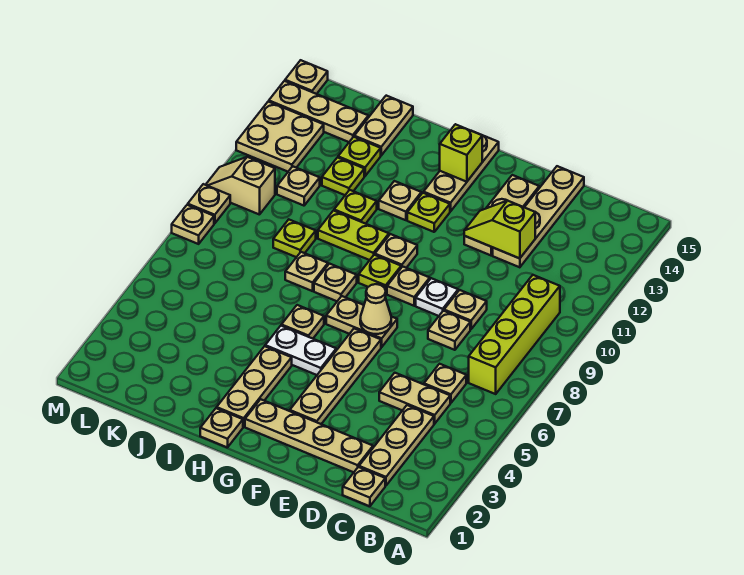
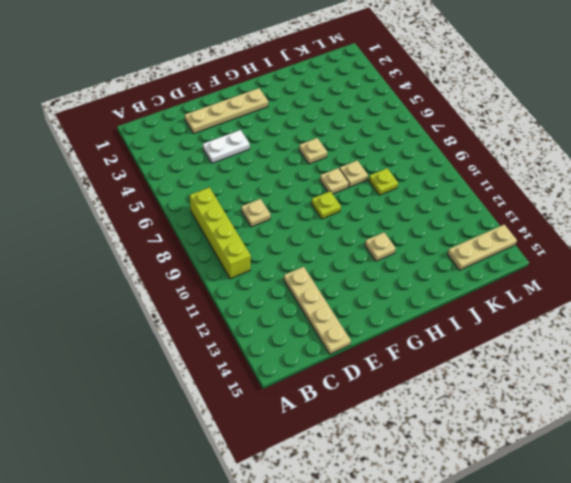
white 1x2 plate [203,130,250,163] -> white 1x2 plate moved to [265,326,336,375]
none -> tan 1x1 plate [343,467,385,506]
none -> tan 1x3 plate [359,405,434,486]
none -> tan 1x2 plate [379,373,450,424]
none -> tan 1x1 plate [424,364,466,403]

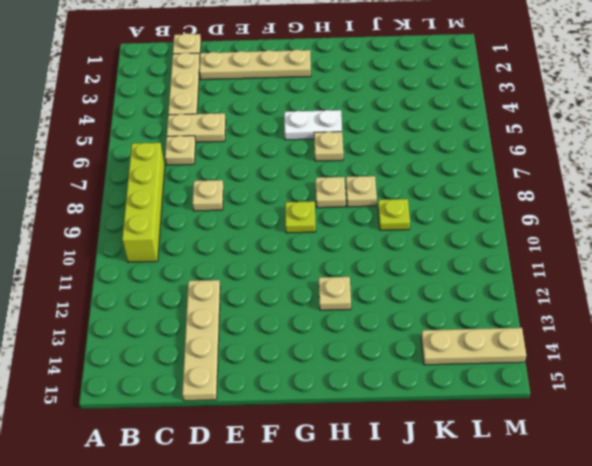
none -> tan 1x1 plate [444,290,487,329]
none -> white 1x1 plate [416,278,458,316]
none -> tan 1x3 plate [464,175,539,255]
none -> tan 1x4 plate [290,329,381,424]

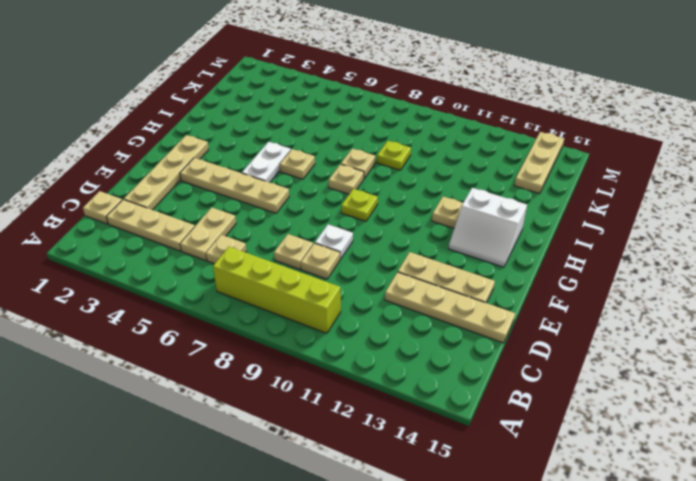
white 2x2 slope [449,188,527,267] -> tan 1x3 plate [424,135,499,211]
none -> tan 1x2 plate [326,296,397,347]
none -> tan 1x1 plate [387,267,430,306]
none -> tan 1x1 plate [375,234,417,268]
none -> lime 1x1 plate [407,193,450,232]

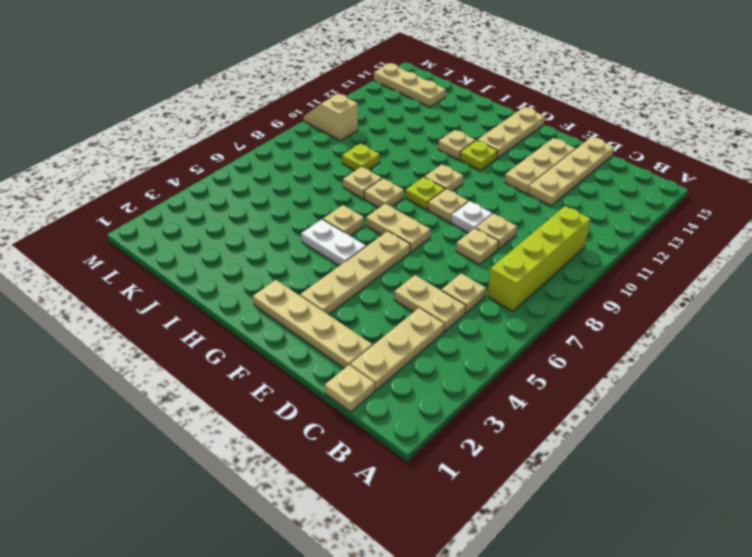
none -> tan 1x1 plate [200,408,243,448]
none -> tan 1x3 plate [217,346,292,427]
none -> lime 1x2 plate [318,211,389,260]
none -> lime 1x1 plate [334,190,377,224]

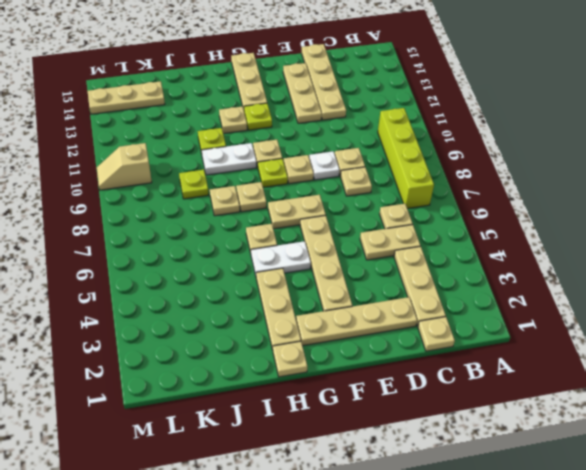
white 1x2 plate [202,143,257,175] -> lime 1x2 plate [318,211,389,260]
none -> lime 1x1 plate [322,158,364,195]
none -> lime 1x1 plate [338,137,381,176]
none -> tan 1x2 plate [354,96,413,155]
none -> tan 1x1 plate [277,166,320,206]

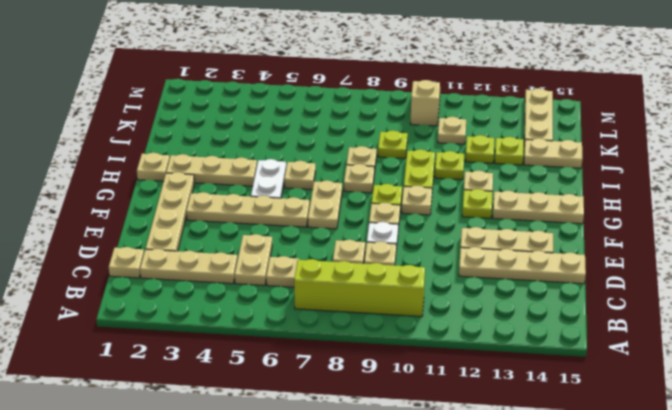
none -> tan 2x2 plate [236,102,324,172]
none -> tan 1x1 plate [172,205,214,244]
none -> tan 1x1 plate [188,184,230,223]
none -> tan 1x1 plate [285,60,328,94]

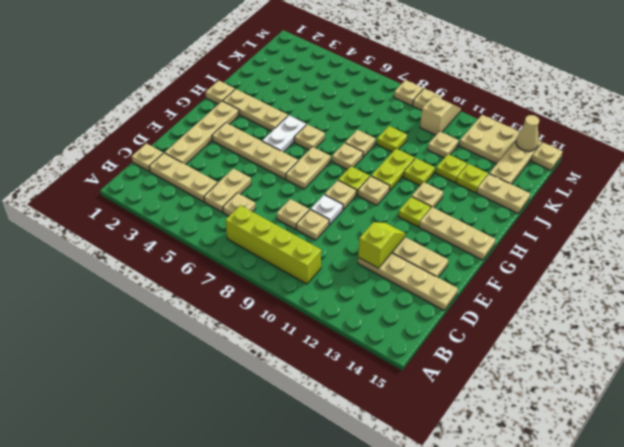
tan 1x1 cone [516,115,539,151] -> tan 1x1 cone moved to [360,284,391,334]
none -> lime 1x1 brick [440,124,482,182]

